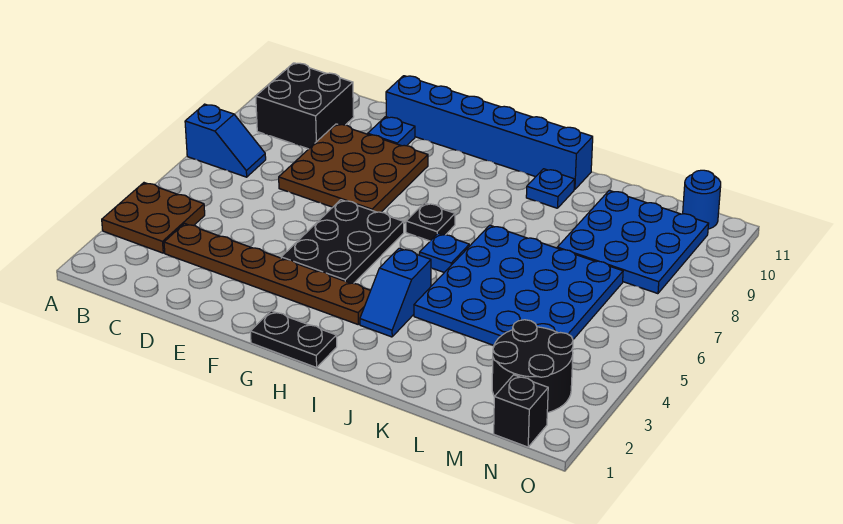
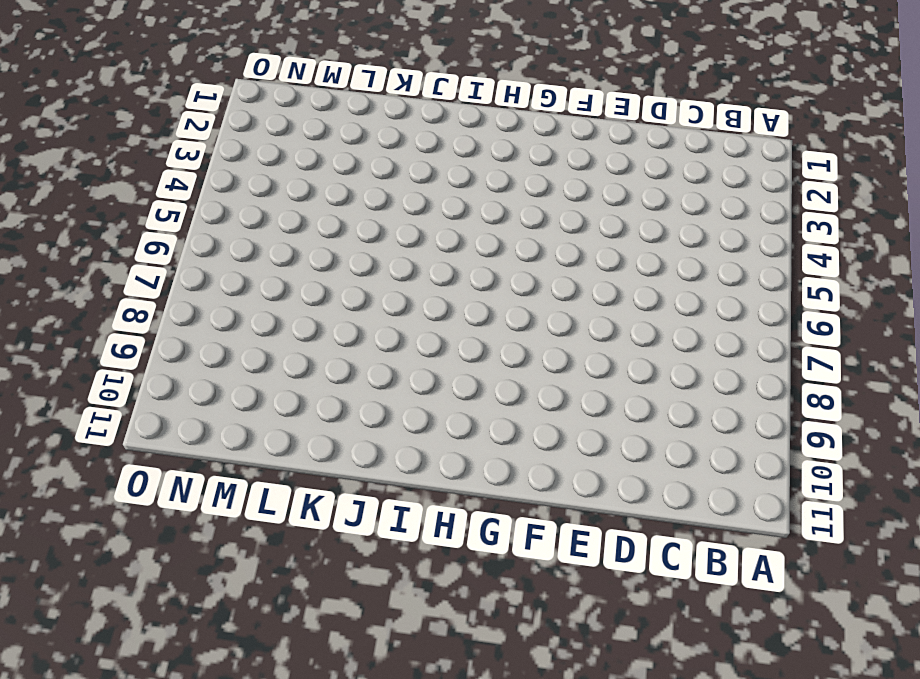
none -> brown 2x2 plate [102,183,205,253]
none -> blue 1x2 slope [185,104,266,177]
none -> black 2x2 brick [256,63,354,149]

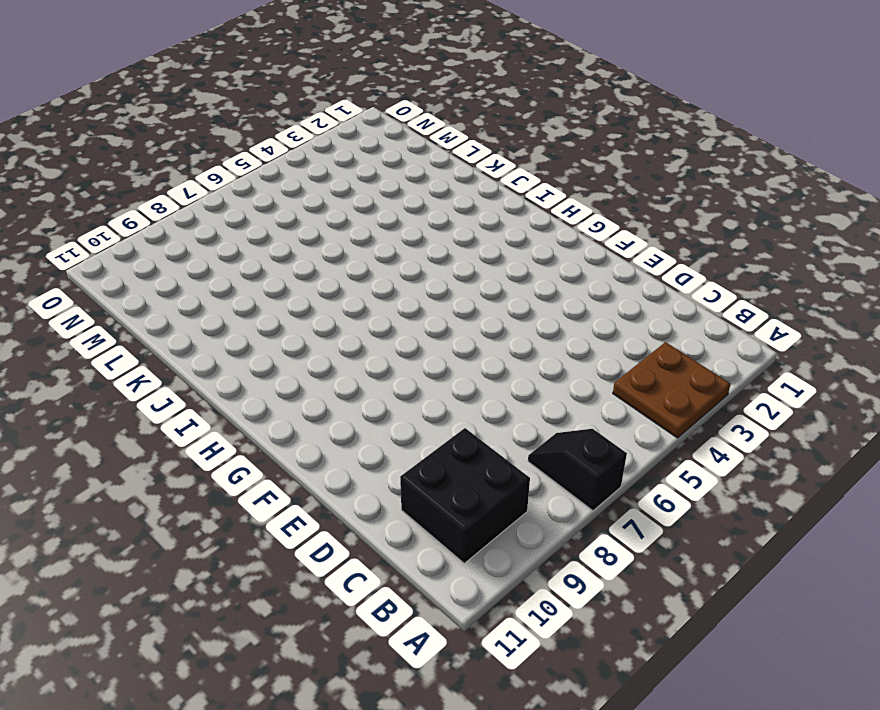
black 1x2 slope [528,429,627,511] -> blue 1x2 slope [185,104,266,177]
none -> brown 1x6 plate [164,224,371,324]
none -> brown 3x3 plate [279,124,428,212]
none -> blue 1x1 plate [368,117,415,146]

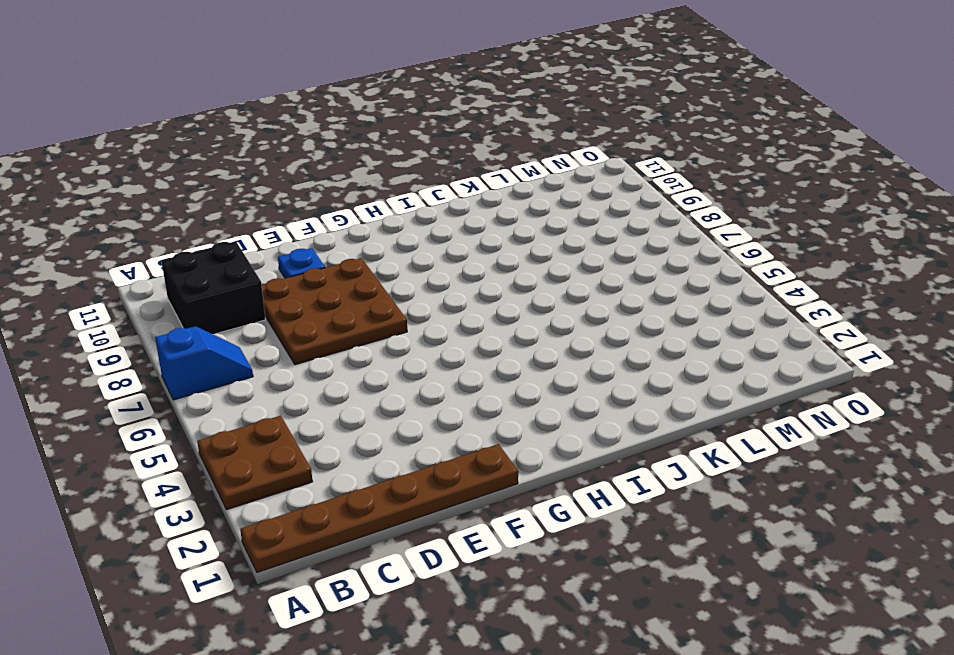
brown 1x6 plate [240,444,518,573] -> brown 1x6 plate moved to [164,224,371,324]
none -> blue 1x6 brick [386,76,593,190]
none -> black 2x3 plate [281,200,404,283]
none -> black 1x2 plate [250,311,337,368]

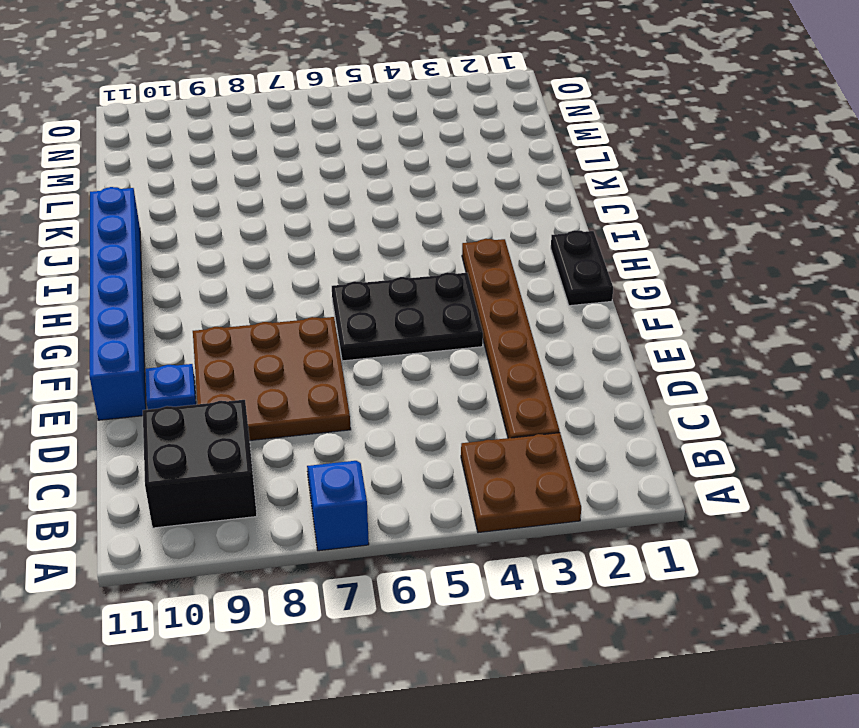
none -> black 1x1 plate [406,203,455,241]
none -> blue 1x2 slope [360,248,431,337]
none -> blue 1x1 plate [420,233,469,272]

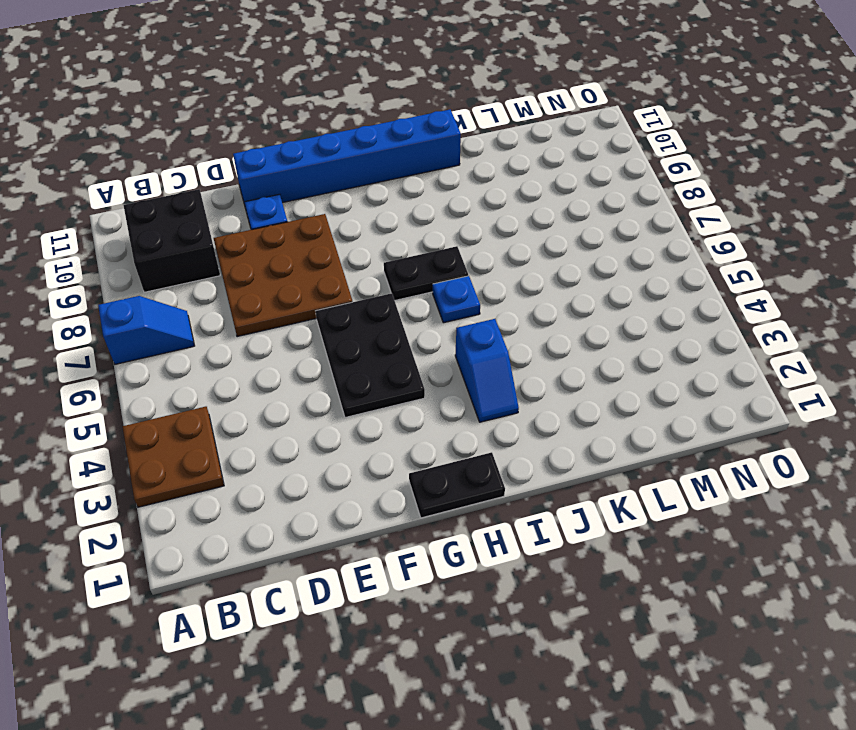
black 1x2 plate [384,246,468,300] -> black 1x1 plate [406,203,455,241]
none -> brown 1x6 plate [164,224,371,324]
none -> blue 4x4 plate [414,225,623,346]
none -> blue 1x1 plate [526,169,575,208]

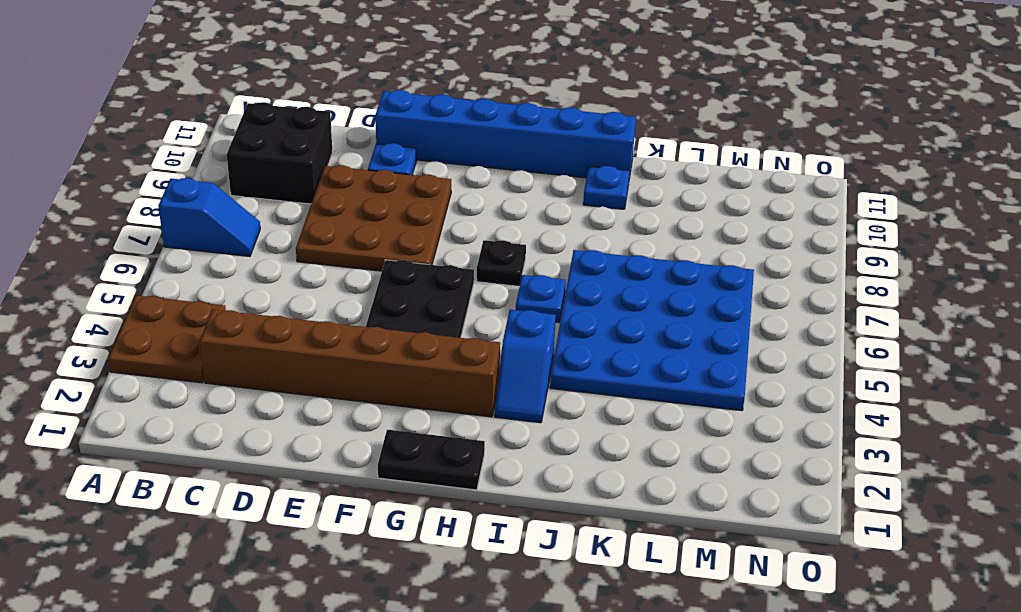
brown 1x6 brick [200,310,500,417] -> brown 1x6 plate [164,224,371,324]
none -> blue 3x3 plate [557,190,709,294]
none -> black 2x2 round brick [492,320,573,413]
none -> black 1x1 brick [494,375,548,447]

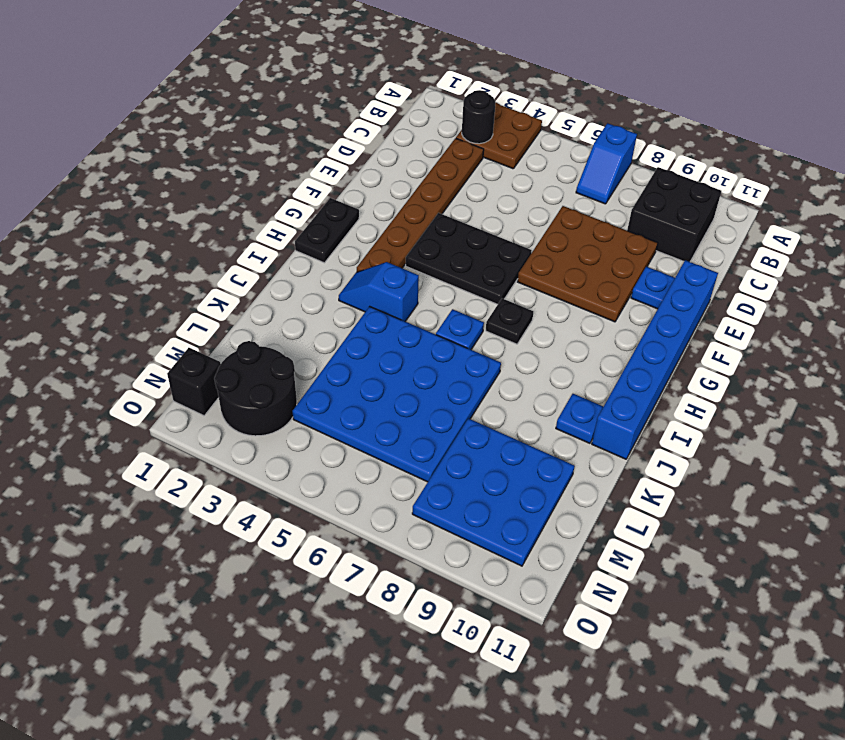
black 1x1 round brick [462,90,495,144] -> none
none -> blue 1x1 round brick [683,170,721,229]

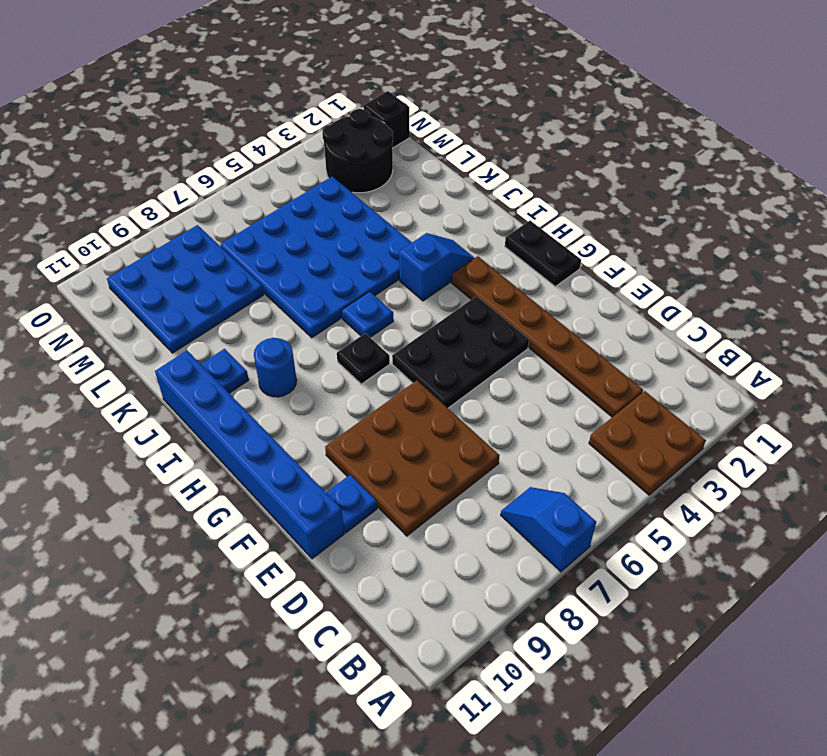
blue 1x1 round brick [254,338,297,397] -> blue 1x1 round brick moved to [683,170,721,229]
none -> black 2x2 brick [256,63,354,149]

